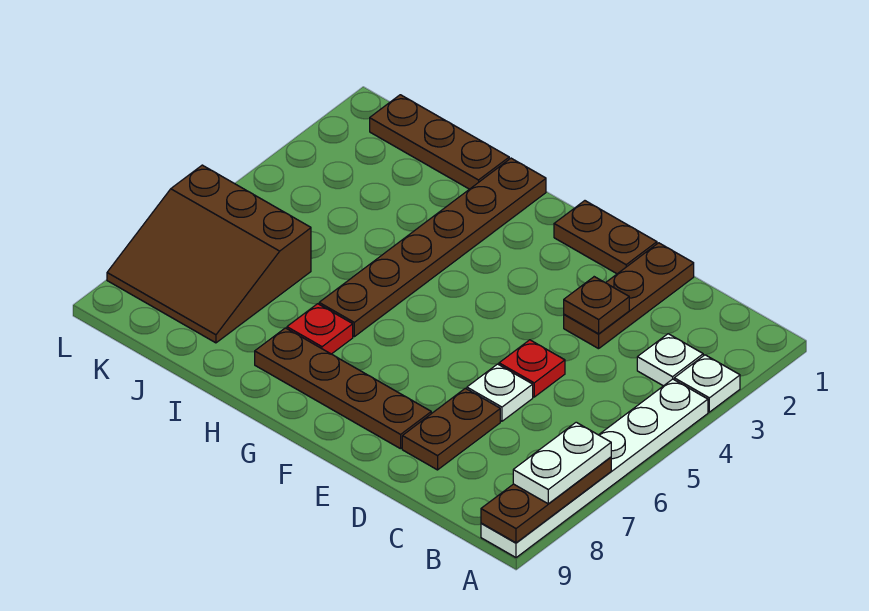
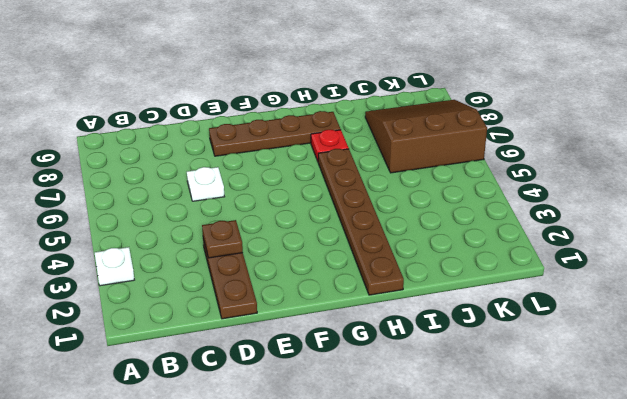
none -> white 1x6 plate [481,379,708,558]
none -> white 1x1 plate [637,334,703,386]
none -> red 1x1 plate [499,340,565,397]

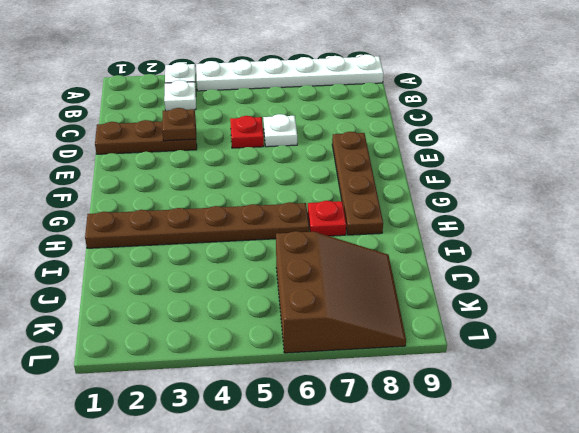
none -> brown 1x2 plate [402,388,500,470]
none -> brown 1x2 plate [554,201,657,274]
none -> brown 1x3 plate [370,95,509,189]

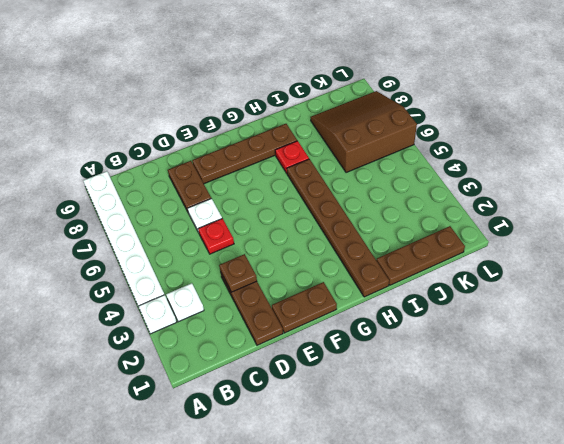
none -> brown 1x3 plate [481,457,611,543]
none -> white 1x2 plate [513,422,611,504]

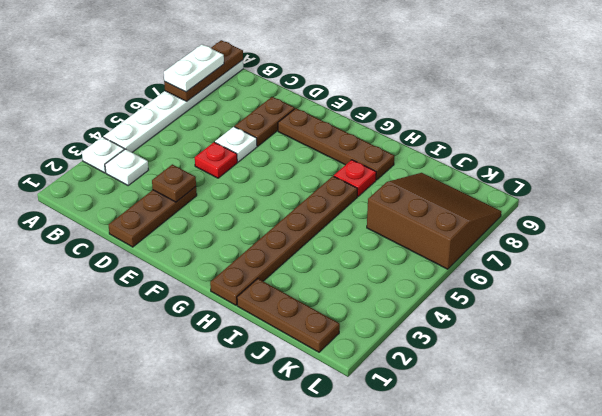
none -> brown 1x2 plate [554,201,657,274]

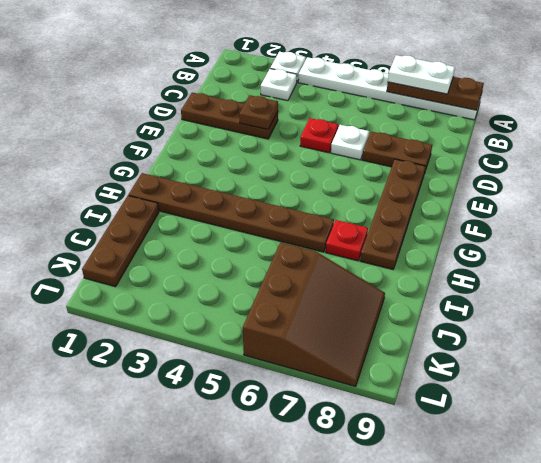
none -> brown 1x2 plate [554,201,657,274]

